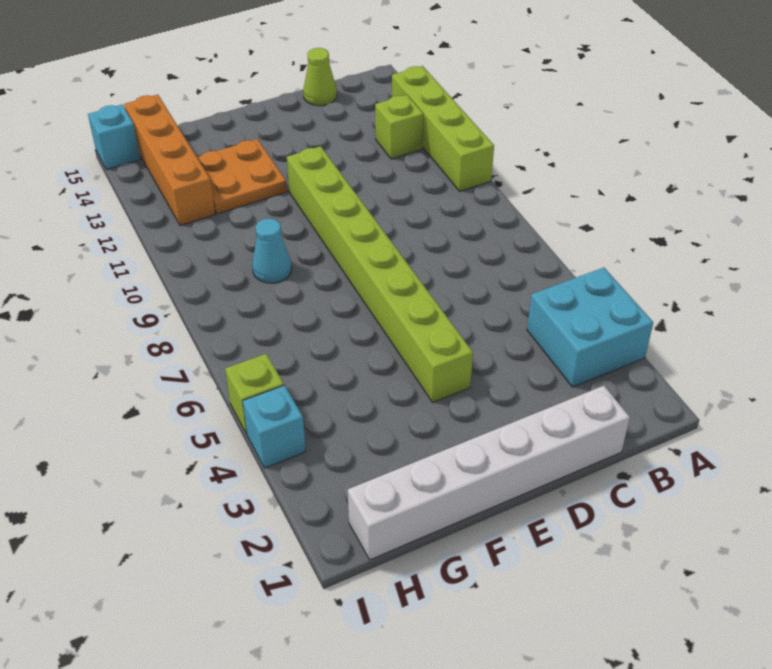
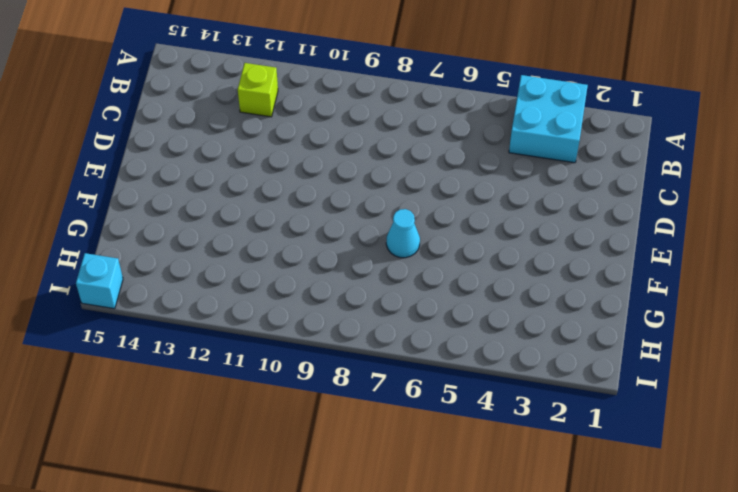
cyan 1x1 cone [386,209,420,258] -> cyan 1x1 cone moved to [252,218,292,283]
none -> lime 1x4 brick [392,66,494,191]
none -> white 1x6 brick [348,386,630,560]
none -> lime 1x1 cone [303,48,337,106]

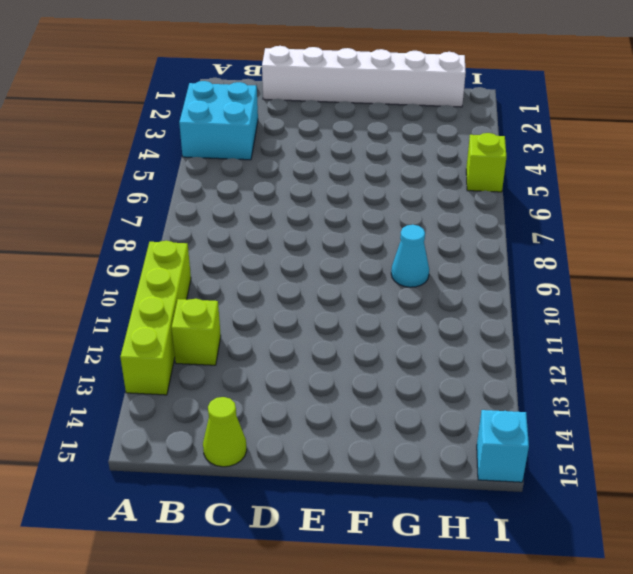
none -> lime 1x8 brick [287,146,473,402]
none -> orange 2x2 plate [197,139,287,214]
none -> orange 1x4 brick [124,95,215,226]

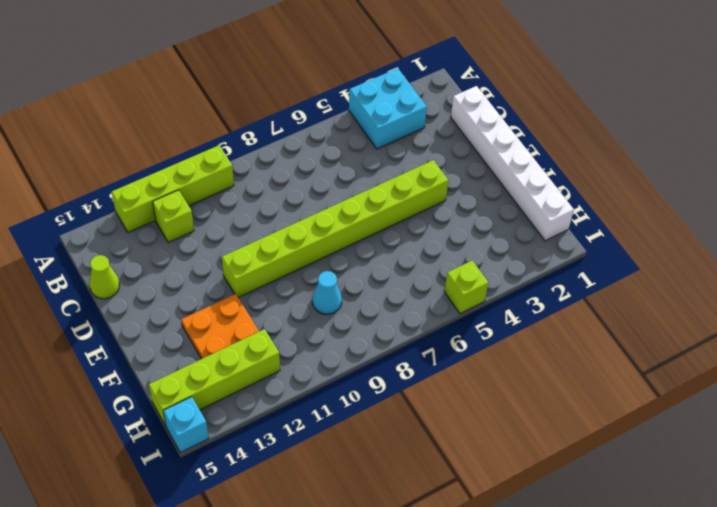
lime 1x4 brick [149,329,280,426] -> orange 1x4 brick [124,95,215,226]
none -> cyan 1x1 brick [243,385,306,468]

